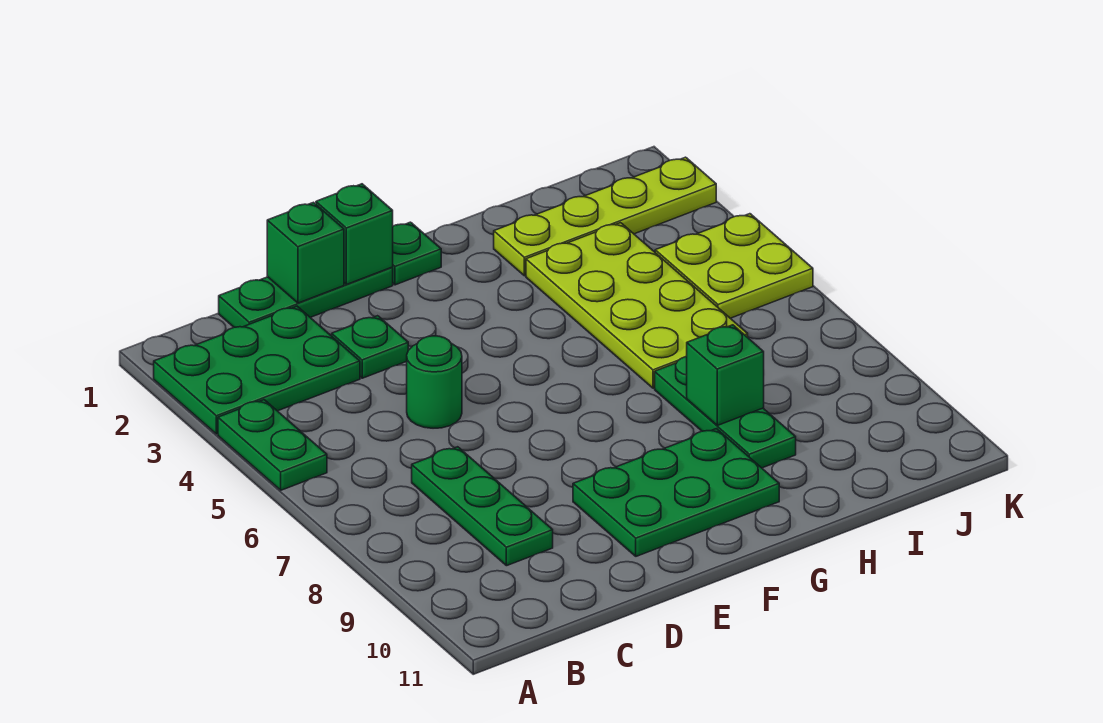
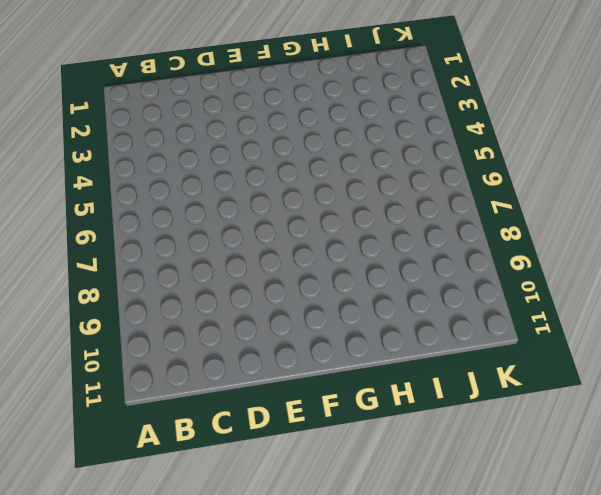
none -> green 2x3 plate [154,306,360,434]
none -> green 1x2 plate [218,400,327,490]
none -> green 1x3 plate [219,267,393,327]

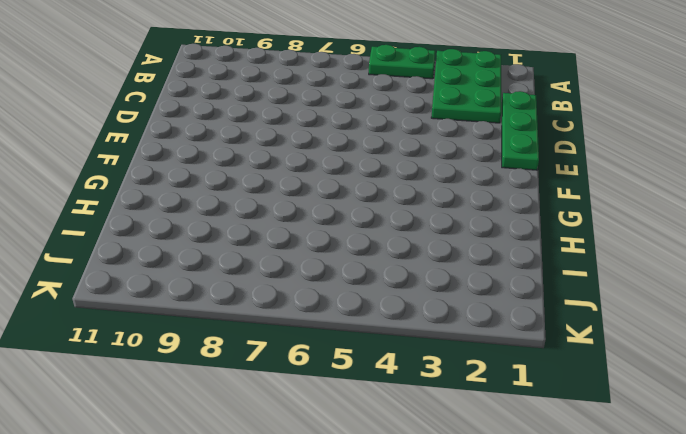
none -> green 1x3 plate [412,447,553,566]
none -> green 1x1 plate [332,316,408,378]
none -> green 1x1 round brick [407,336,462,428]

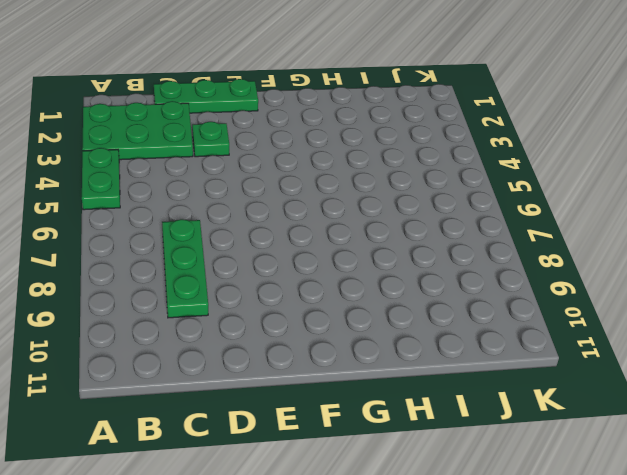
none -> green 1x1 round brick [407,336,462,428]
none -> green 2x3 plate [573,429,779,556]
none -> green 1x1 plate [392,222,441,285]

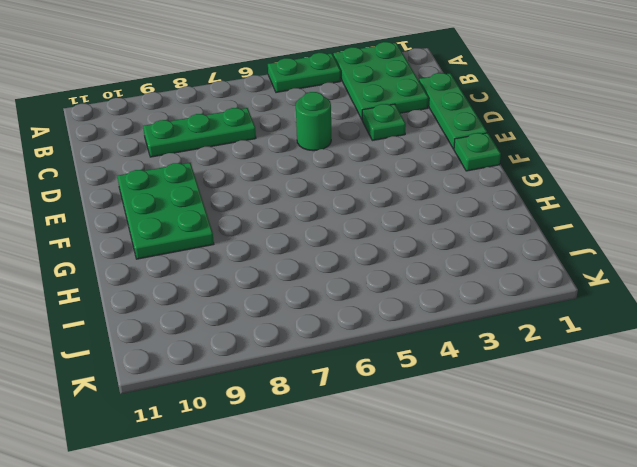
none -> lime 1x4 plate [494,157,716,276]
none -> lime 2x4 plate [526,223,748,388]
none -> green 1x3 plate [655,356,796,468]

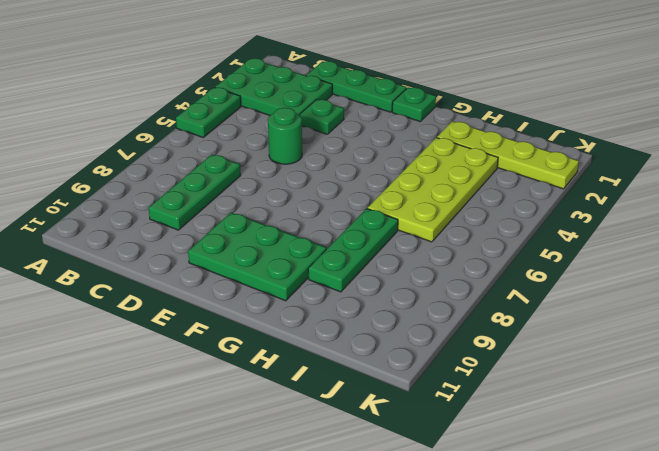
none -> lime 2x2 plate [655,214,813,318]
none -> green 1x1 brick [267,202,344,303]
none -> green 1x1 brick [316,184,393,284]

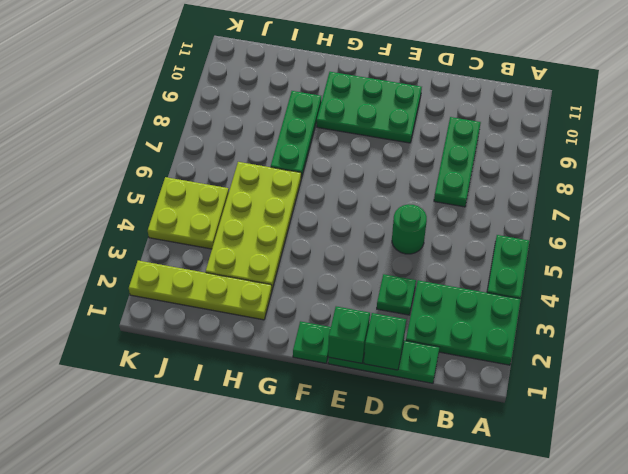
none -> green 1x1 brick [687,325,764,425]

